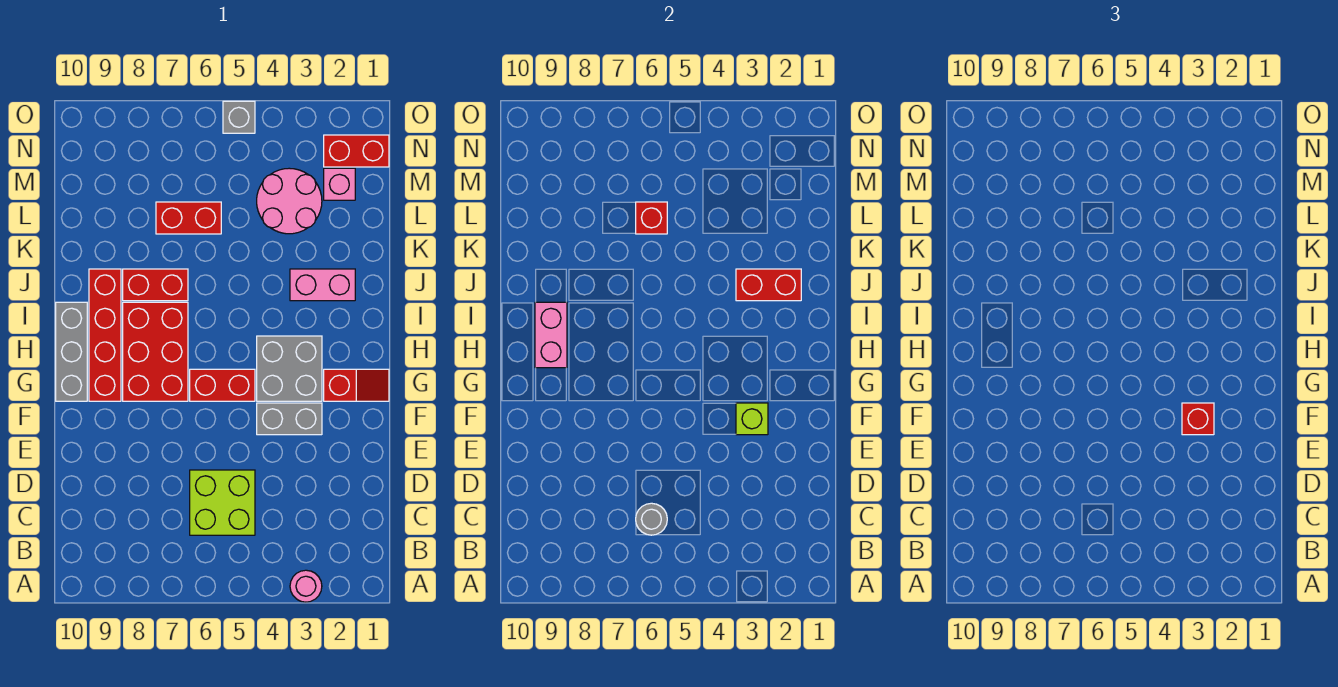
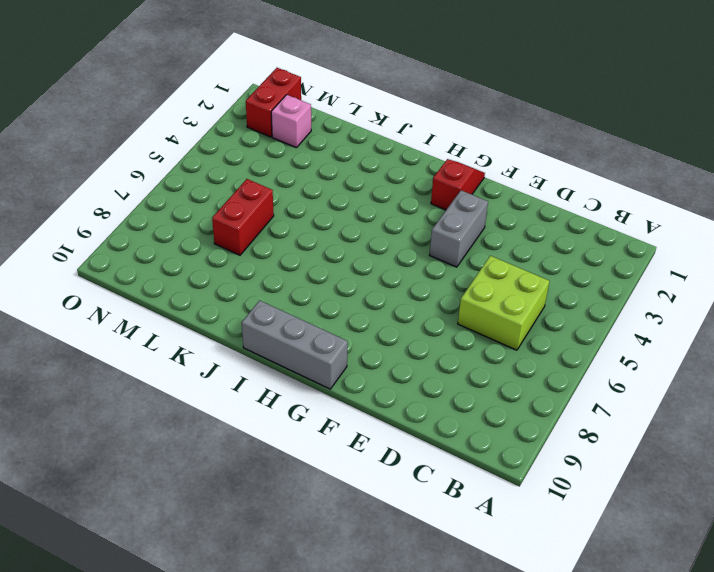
none -> pink 1x1 round brick [290,570,322,602]
none -> grey 2x2 brick [257,336,322,401]
none -> red 1x2 brick [190,369,255,401]

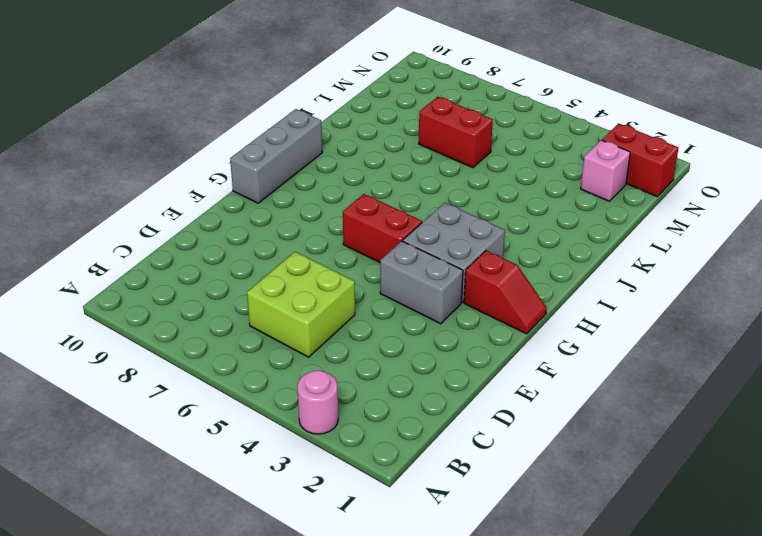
none -> red 2x3 brick [123,302,188,401]
none -> red 1x4 brick [89,269,121,401]
none -> pink 1x2 brick [290,269,355,301]

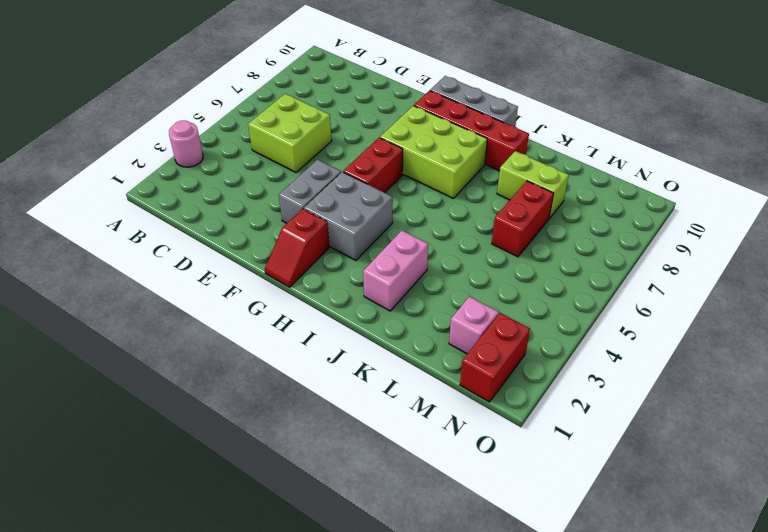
lime 2x3 brick [380,106,487,199] -> red 2x3 brick [123,302,188,401]
lime 1x2 brick [497,151,569,218] -> none
none -> red 1x2 brick [123,269,188,301]
none -> pink 2x2 round brick [257,168,322,234]
none -> grey 1x1 brick [223,101,255,133]

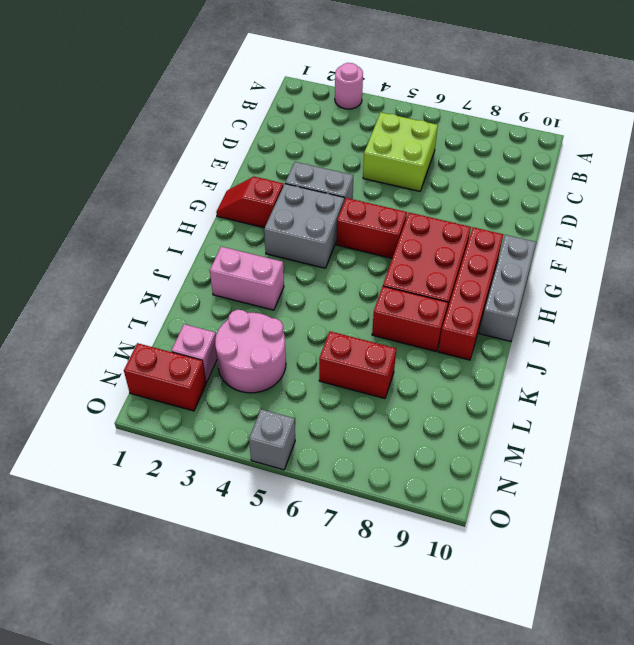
none -> grey 1x1 round brick [636,503,667,535]
none -> lime 1x1 brick [736,403,768,435]
none -> pink 1x2 brick [535,302,567,368]

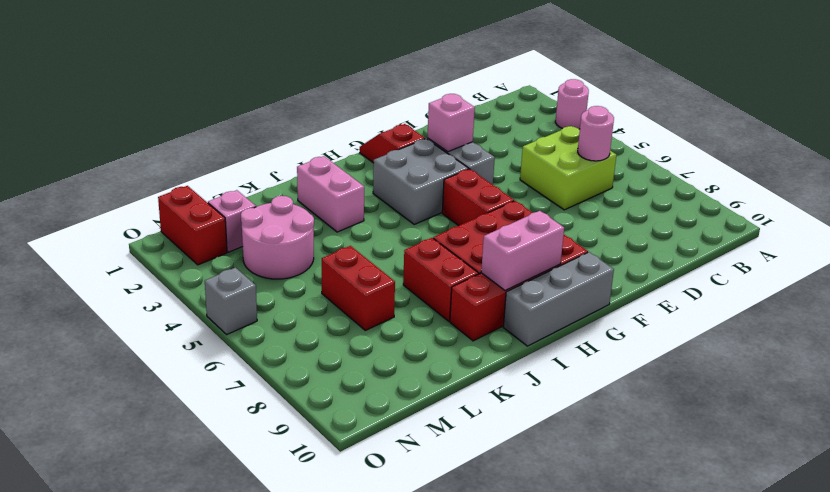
pink 1x1 round brick [578,106,614,161] -> grey 1x1 round brick [636,503,667,535]
pink 1x1 brick [427,94,475,152] -> lime 1x1 brick [736,403,768,435]
none -> red 1x2 brick [736,269,801,301]
none -> red 1x1 brick [636,202,667,234]
none -> red 1x1 brick [1182,403,1214,435]

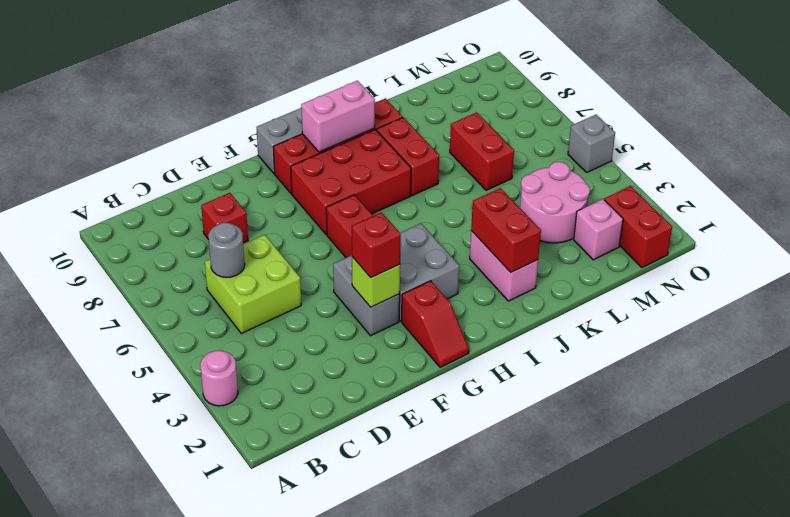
red 1x1 brick [201,193,248,243] -> red 1x1 brick moved to [636,202,667,234]

